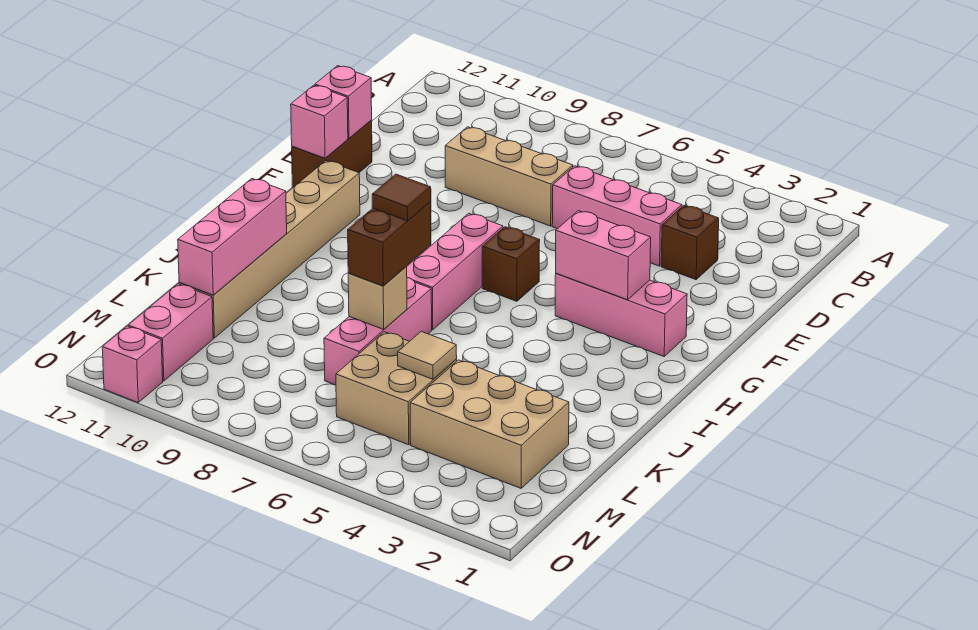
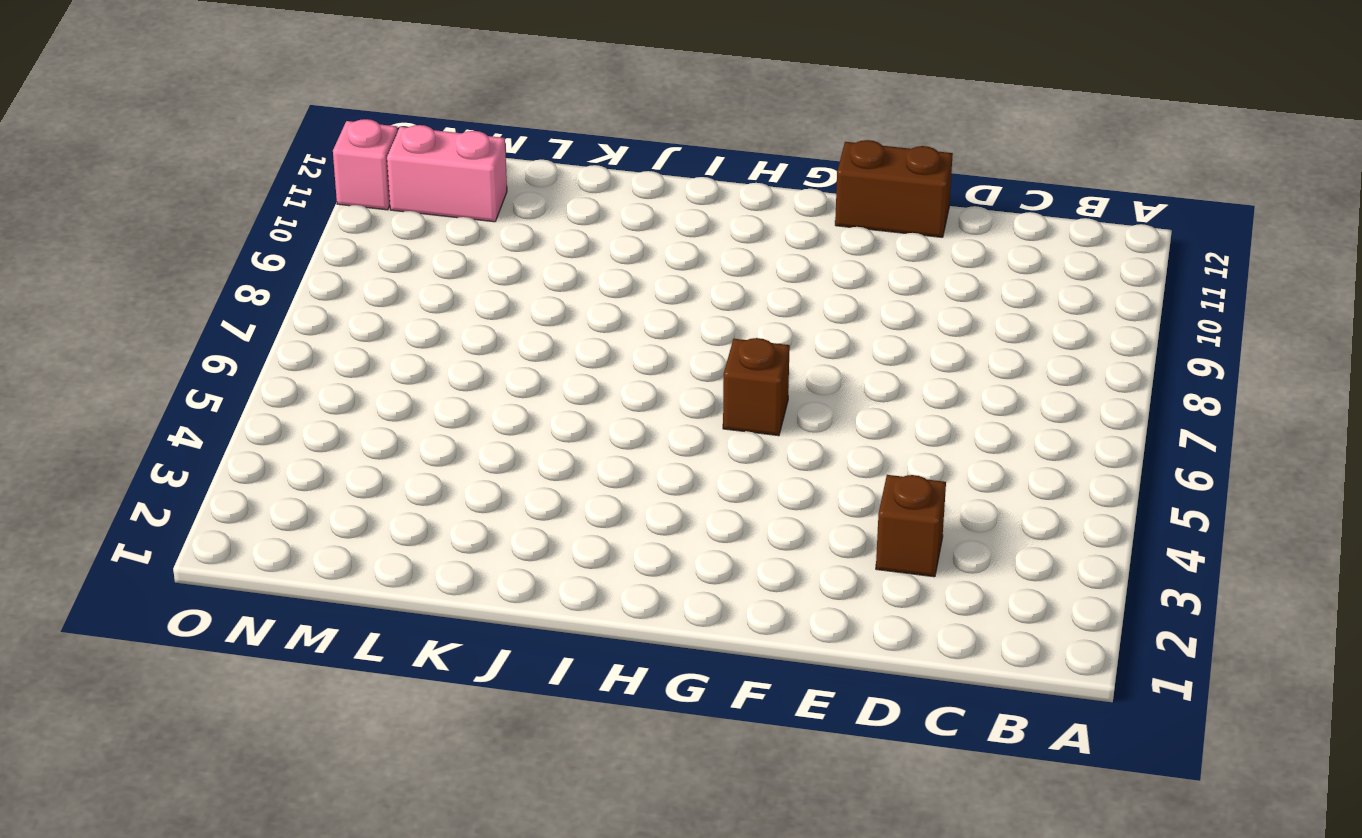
none -> pink 1x3 brick [552,166,682,266]
none -> tan 1x3 brick [445,127,573,226]
none -> pink 1x3 brick [555,273,687,356]

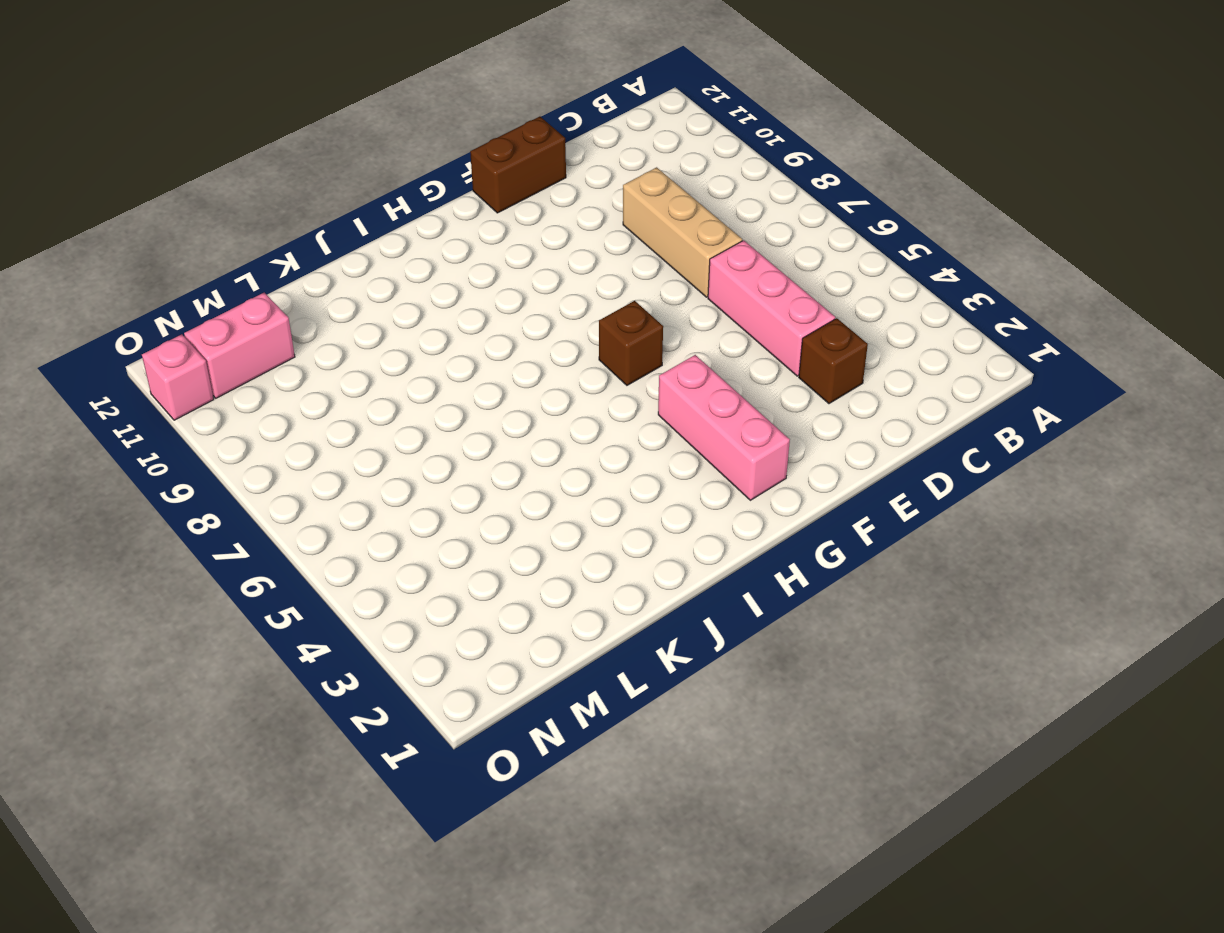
none -> pink 1x3 brick [407,213,503,330]
none -> tan 1x6 brick [179,161,360,338]
none -> pink 1x3 brick [324,278,432,385]

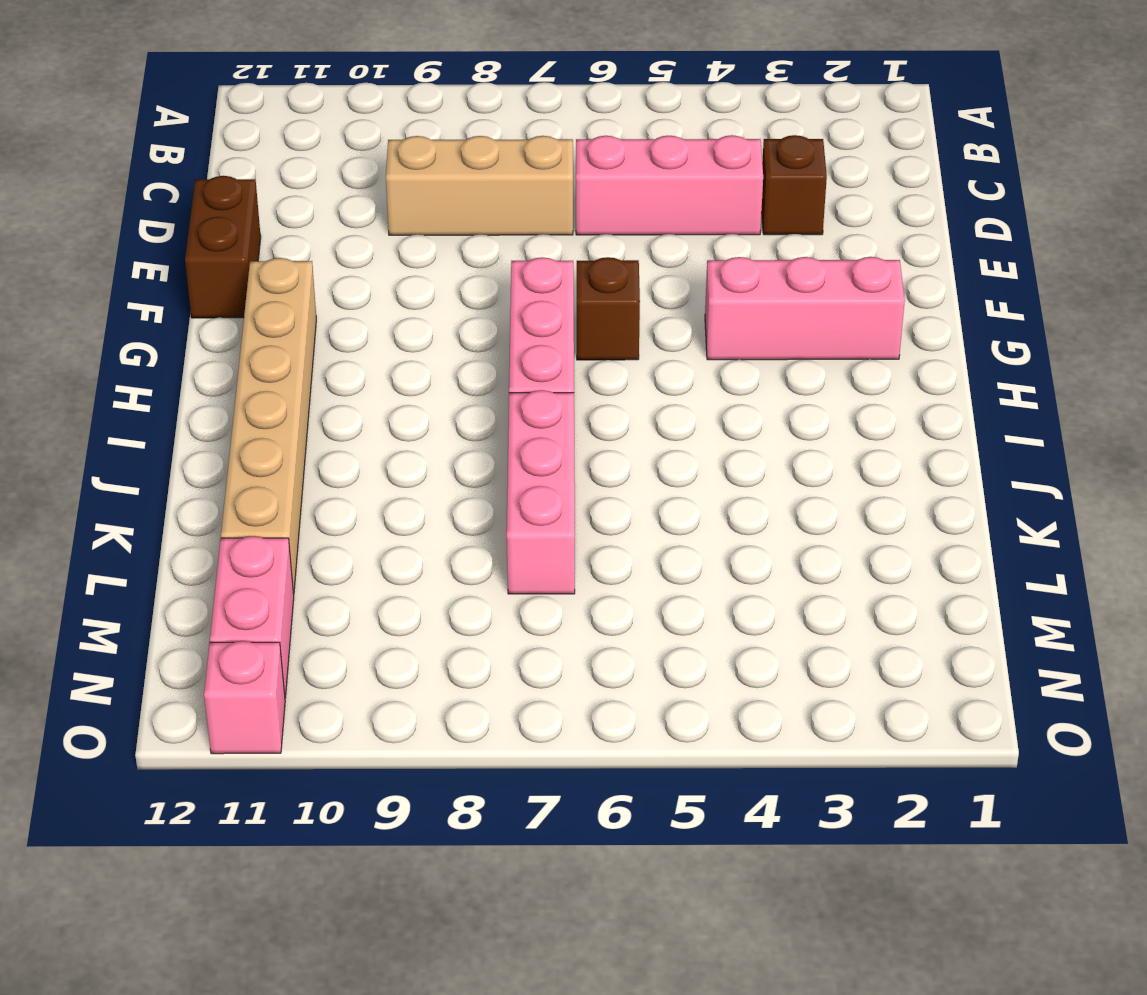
none -> tan 2x3 brick [410,360,569,488]
none -> tan 2x2 brick [336,332,457,445]
none -> pink 1x1 brick [315,66,372,138]

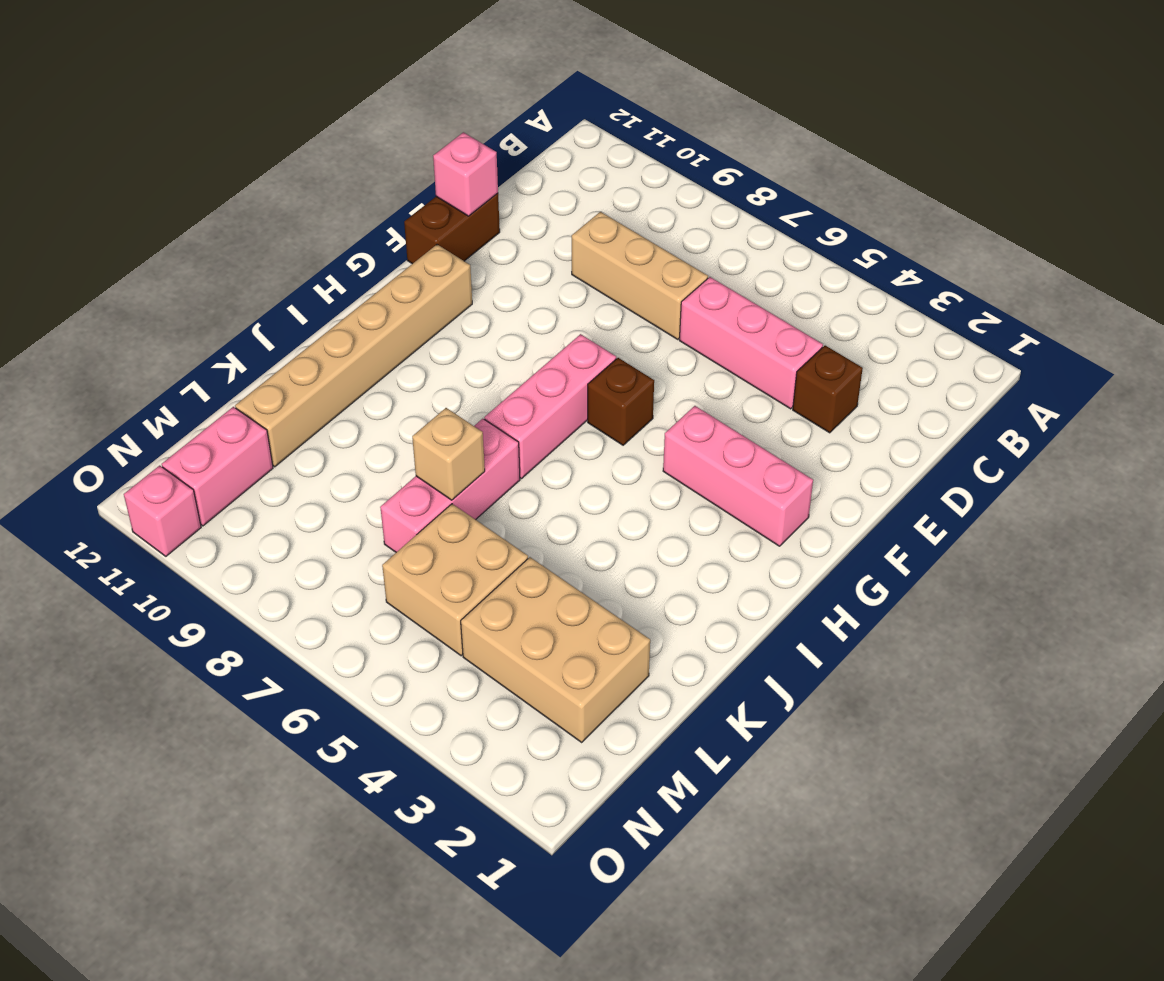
none -> pink 1x1 brick [291,85,348,158]
none -> pink 1x2 brick [556,211,651,300]
none -> pink 1x3 brick [178,179,287,295]

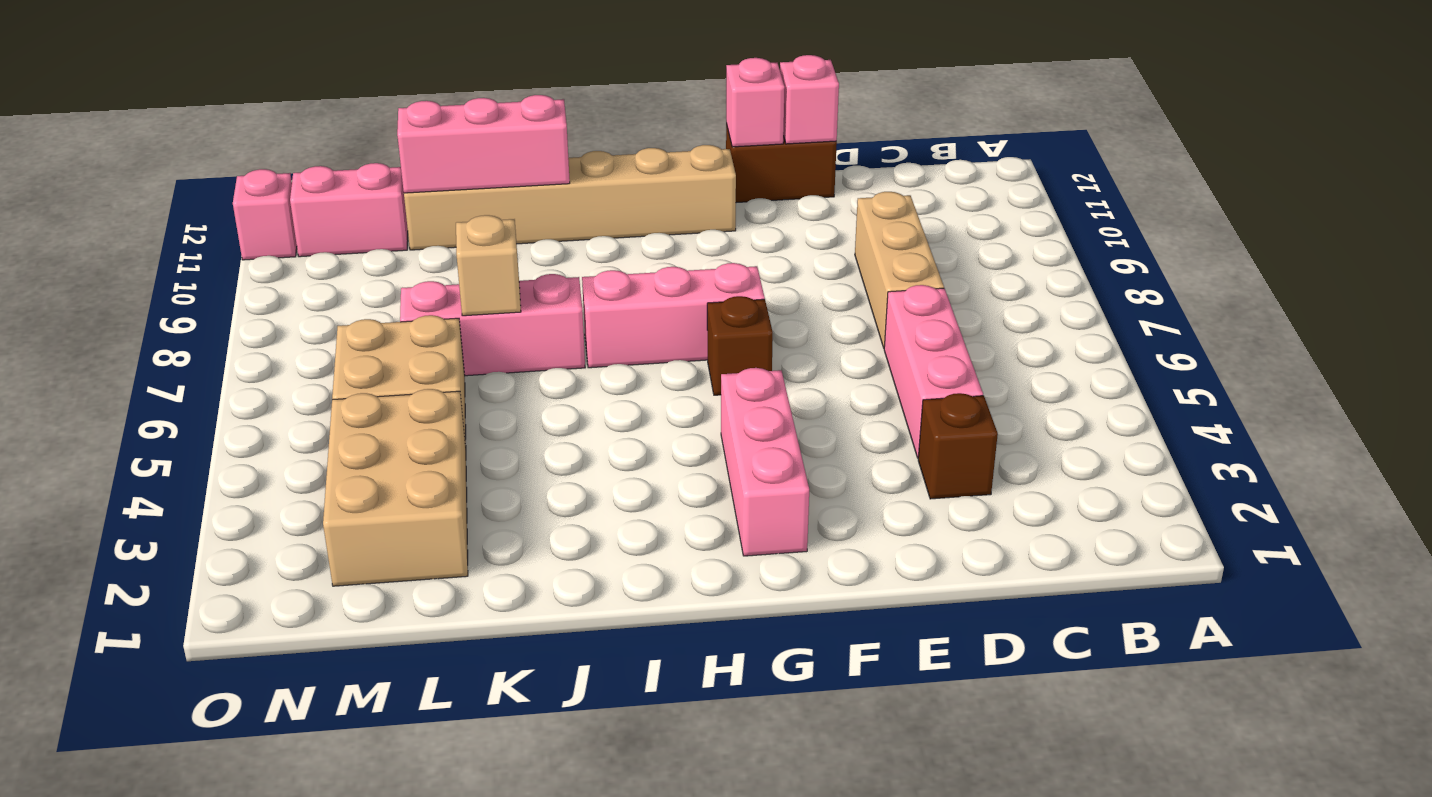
none -> pink 1x2 brick [556,211,651,300]
none -> tan 1x1 tile [398,331,457,379]
none -> brown 1x2 brick [348,202,431,286]

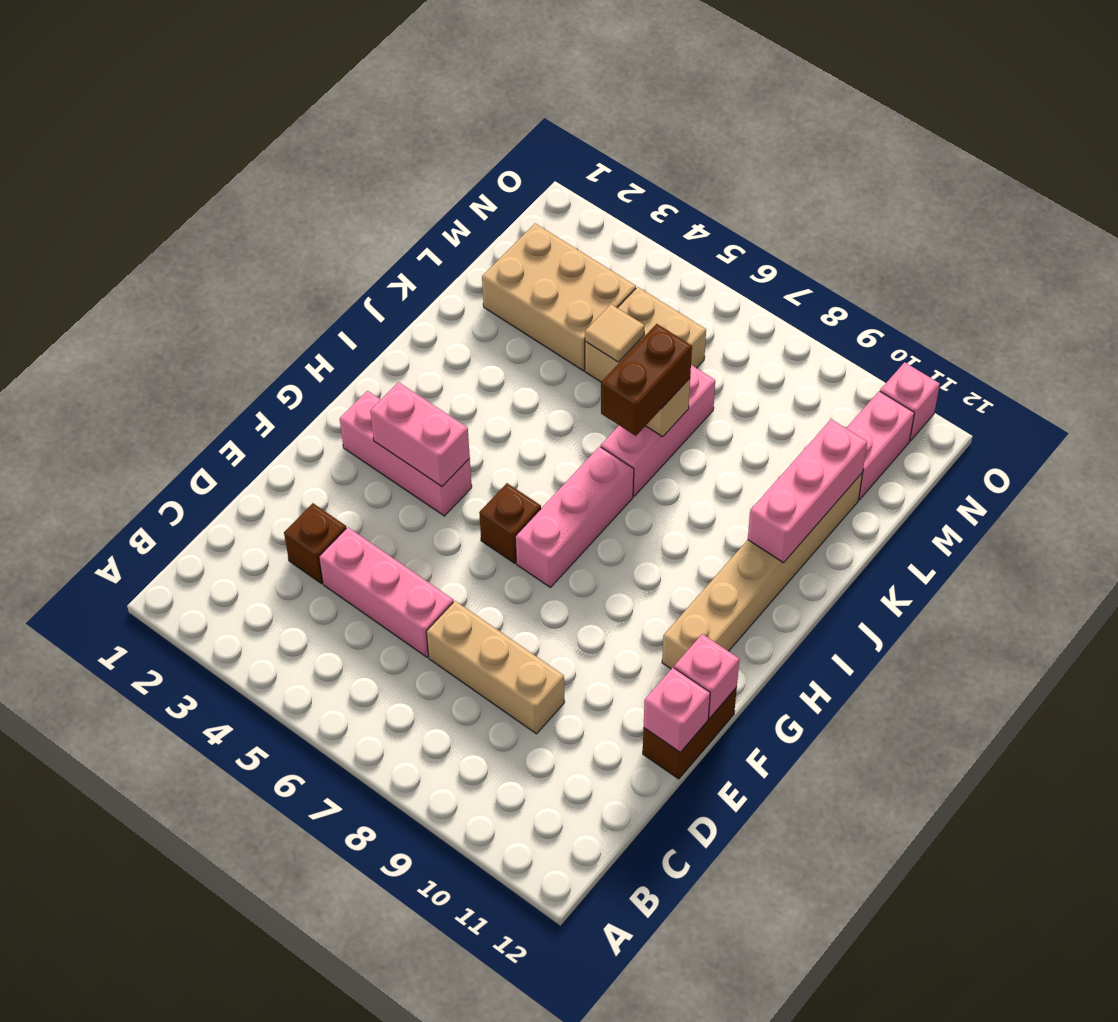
none -> brown 1x1 tile [372,174,431,221]

